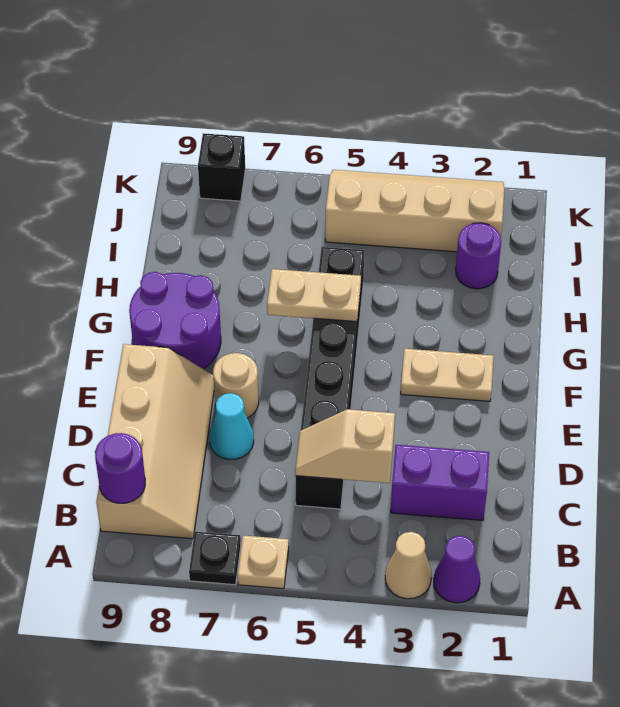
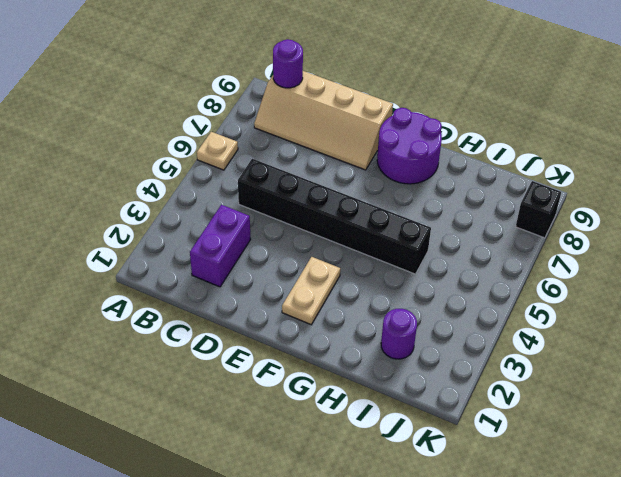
none -> purple 1x1 cone [434,536,480,603]
none -> tan 1x1 cone [385,532,432,599]
none -> black 1x1 plate [189,532,241,585]

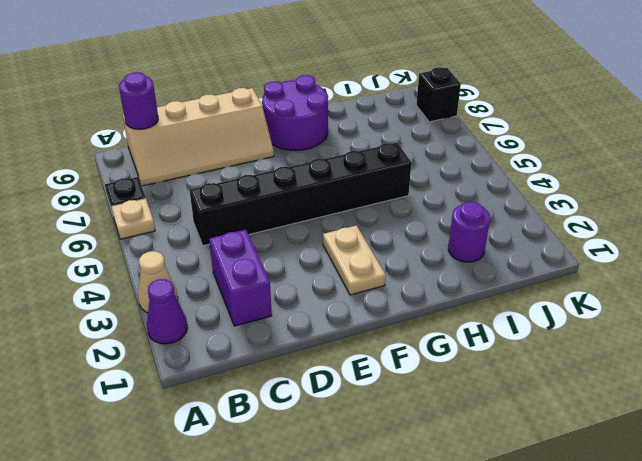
none -> cyan 1x1 cone [209,393,254,460]
none -> tan 1x1 round brick [213,353,259,418]
none -> tan 2x4 slope [325,170,504,252]

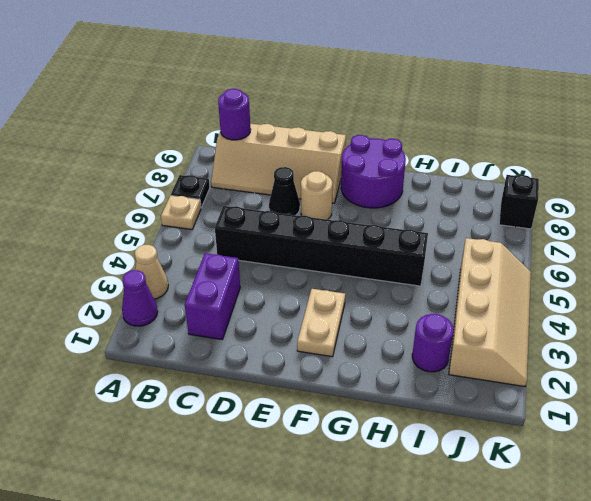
black 1x1 cone [269,167,300,215] -> cyan 1x1 cone [209,393,254,460]
none -> tan 1x2 slope [295,409,395,483]
none -> tan 1x2 plate [267,269,361,322]

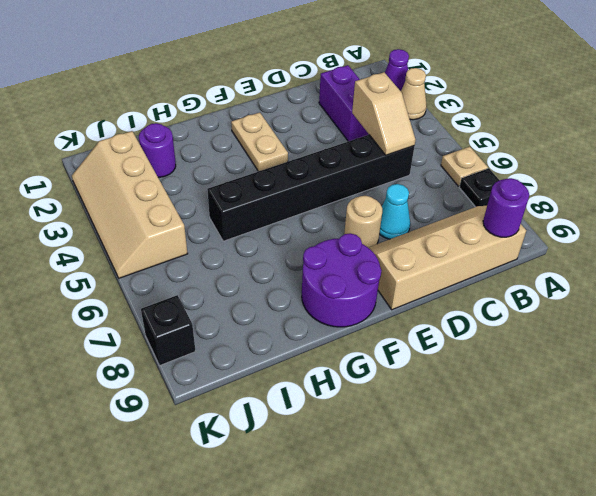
none -> tan 1x2 plate [267,269,361,322]

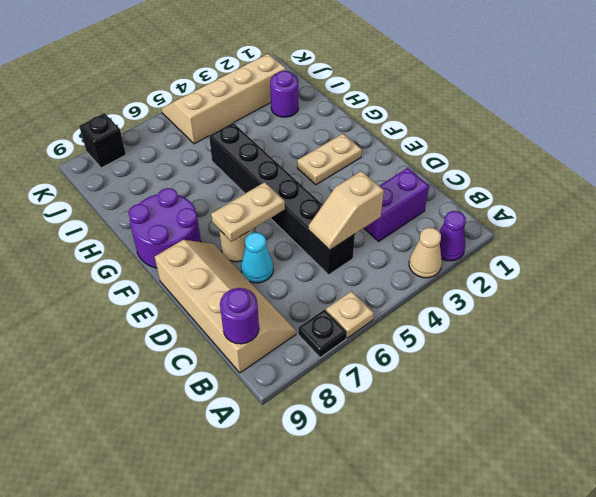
tan 1x2 plate [211,182,285,242] -> tan 1x2 plate moved to [267,269,361,322]

